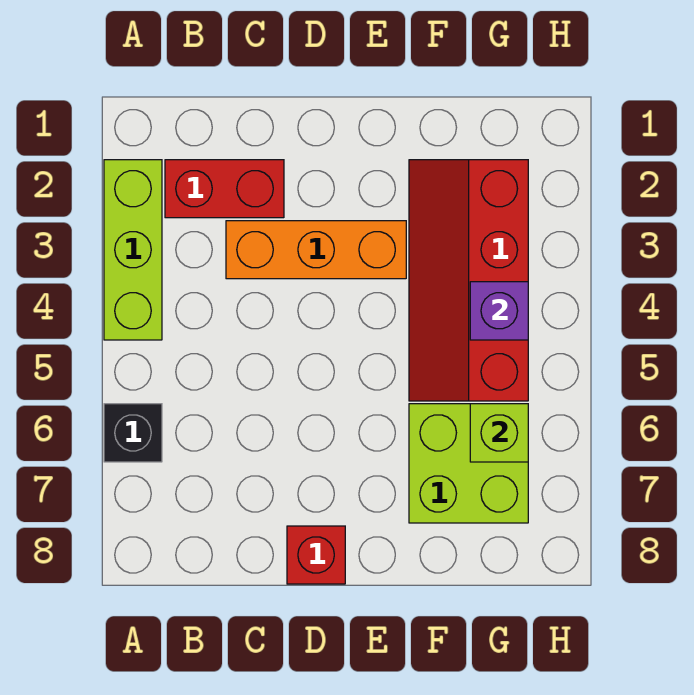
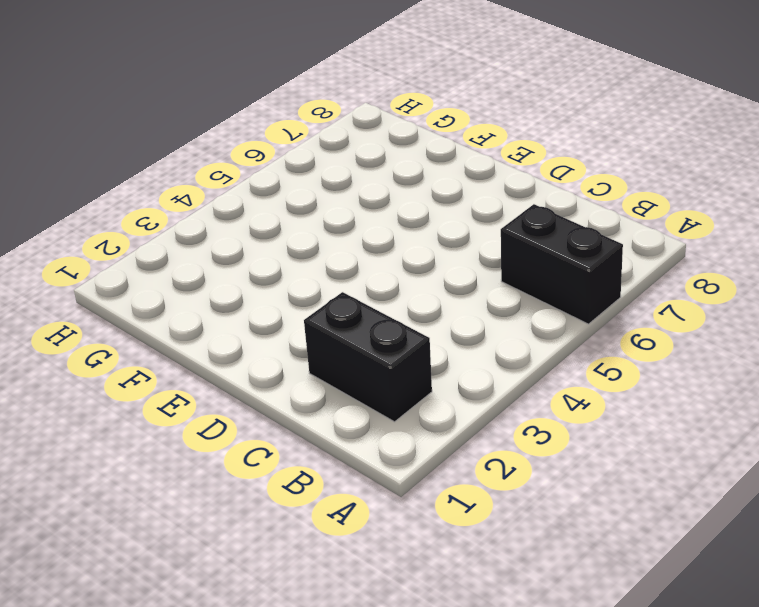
black 1x2 brick [501,204,623,324] -> black 1x1 brick [104,404,162,462]
black 1x2 brick [304,292,432,422] -> red 1x2 brick [165,160,284,218]
none -> lime 1x3 brick [104,160,162,340]
none -> orange 1x3 brick [226,221,406,279]

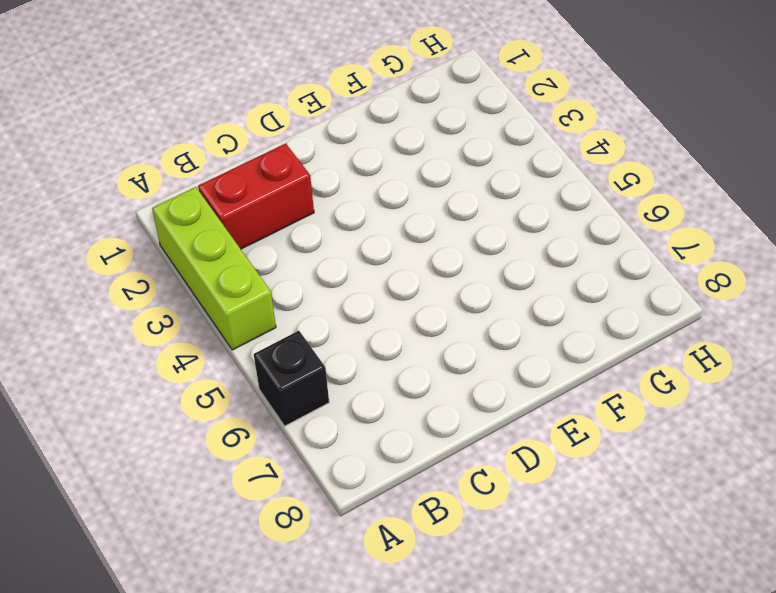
none -> orange 1x3 brick [226,221,406,279]
none -> red 1x1 brick [287,526,345,584]

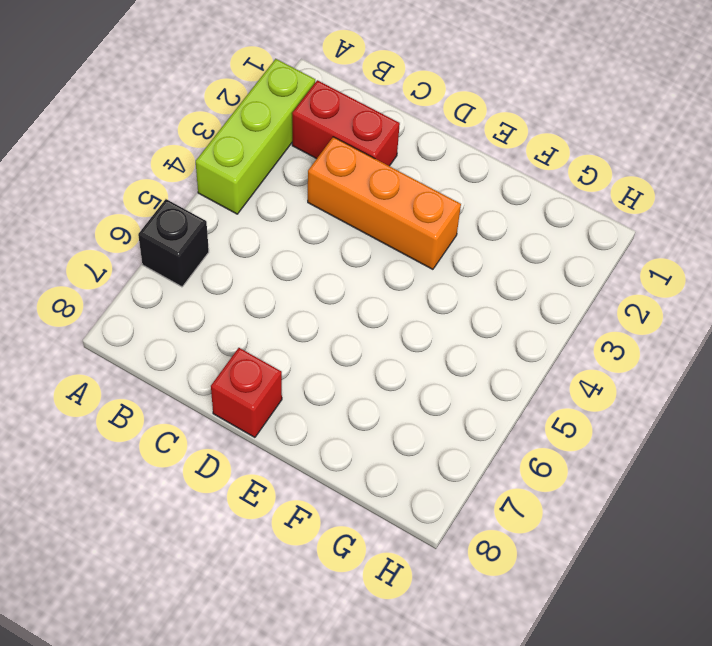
none -> red 2x4 slope [409,160,528,401]
none -> lime 2x2 brick [409,404,528,523]

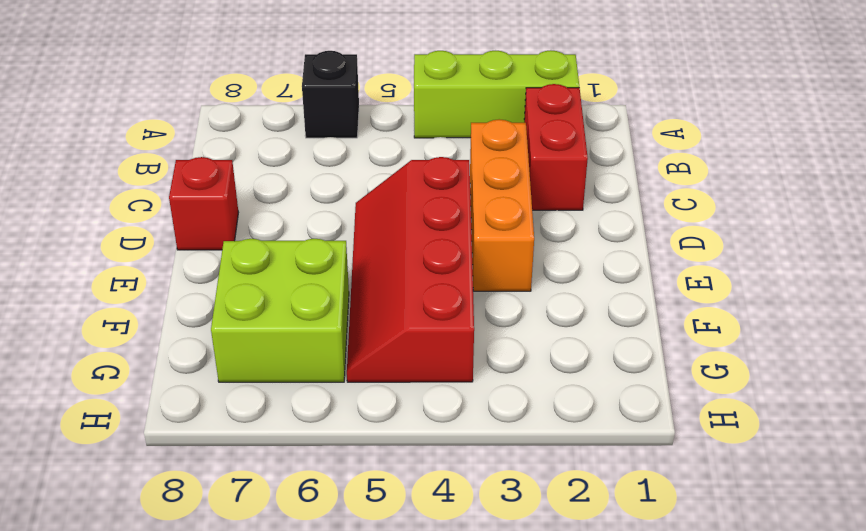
red 2x4 slope [347,157,474,382] -> red 2x4 slope turned to [409,160,528,401]
none -> purple 1x1 brick [470,282,528,340]
none -> lime 1x1 brick [470,404,528,462]

